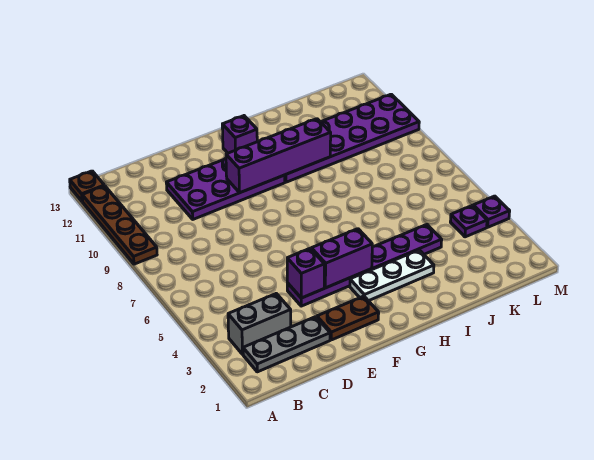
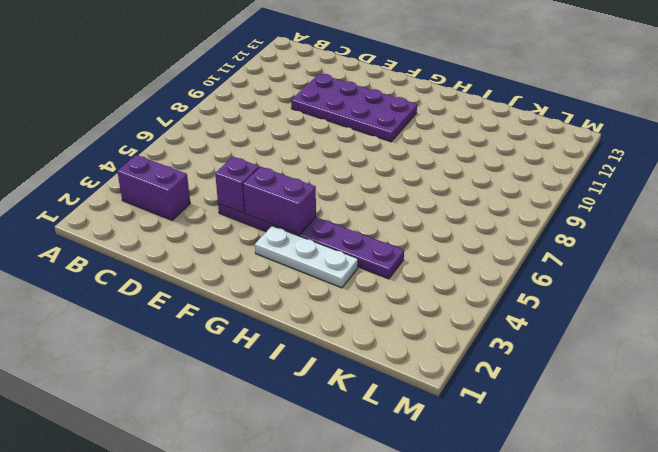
purple 1x2 brick [117,155,190,220] -> grey 1x2 brick [228,294,291,354]
none -> brown 1x4 plate [82,186,157,264]
none -> brown 1x1 plate [70,171,104,202]
none -> grey 1x3 plate [243,317,330,372]

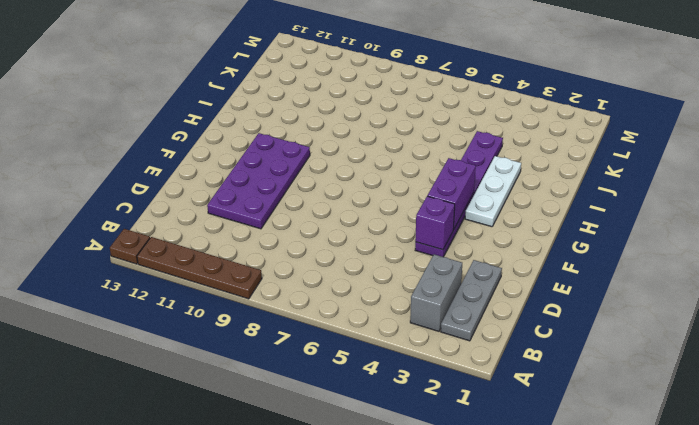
none -> brown 1x2 plate [317,296,379,340]
none -> purple 1x1 brick [222,116,257,153]
none -> purple 2x6 plate [285,94,419,182]

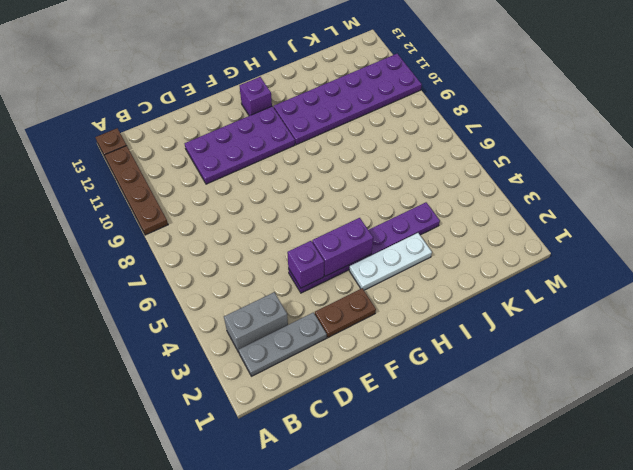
none -> purple 1x1 plate [450,205,487,237]
none -> purple 1x1 plate [473,196,510,227]
none -> purple 1x4 brick [226,119,331,193]

